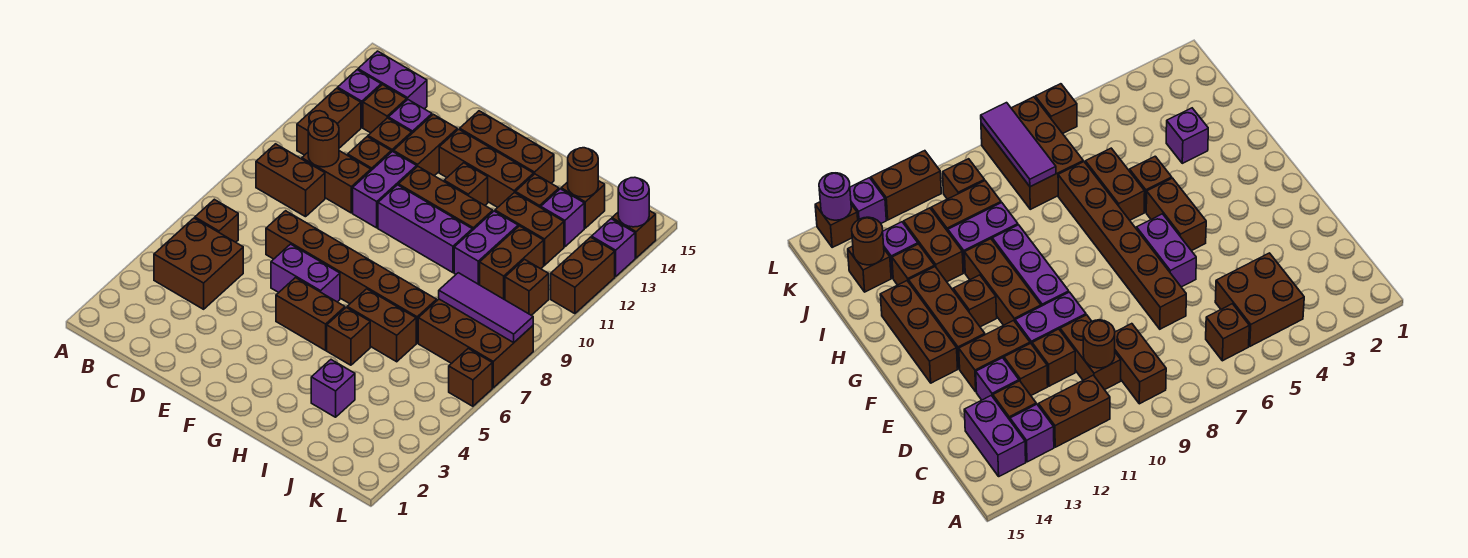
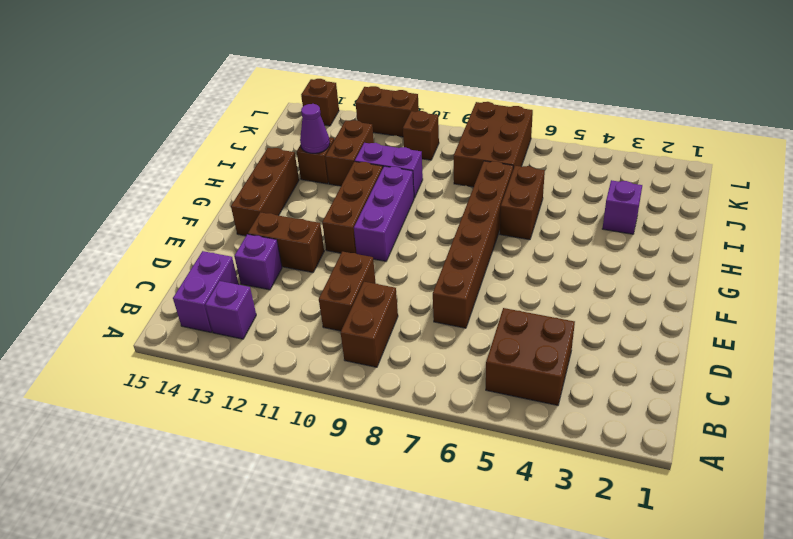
purple 1x1 cone [300,104,330,153] -> none
none -> brown 1x1 brick [195,199,238,242]
none -> brown 1x2 brick [297,88,361,155]
none -> brown 1x1 brick [363,85,407,133]
none -> brown 1x1 brick [348,137,391,170]

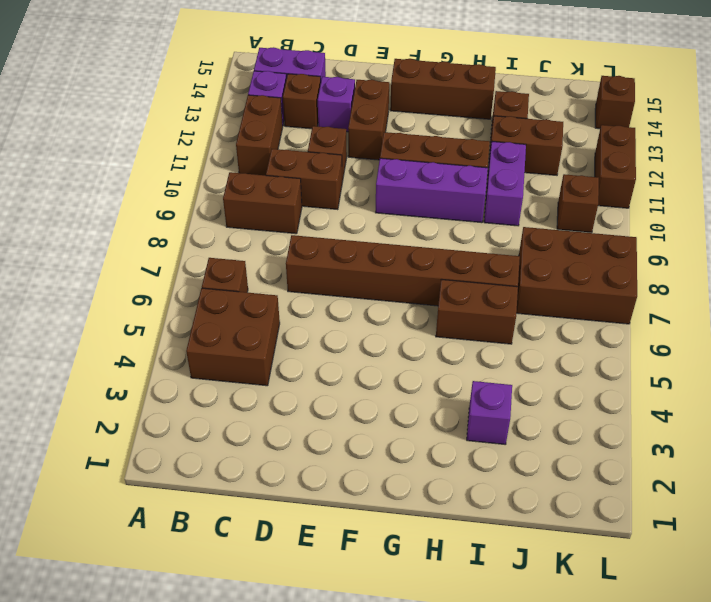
none -> brown 1x1 brick [368,118,412,152]
none -> purple 1x2 brick [271,244,340,302]
none -> purple 1x2 brick [353,151,417,228]
none -> brown 1x2 brick [276,278,345,350]

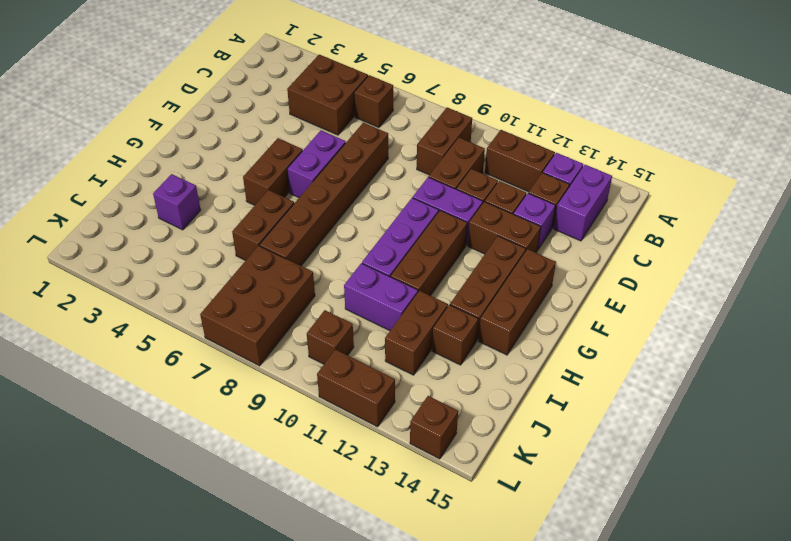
none -> brown 1x1 brick [444,163,488,205]
none -> brown 1x1 brick [327,307,370,365]
none -> brown 1x2 brick [480,226,544,300]
none -> purple 1x1 brick [541,189,584,247]

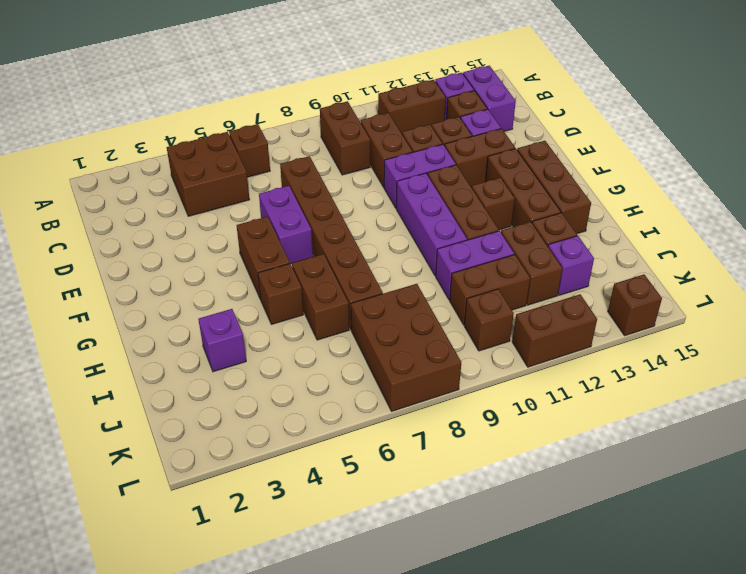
none -> brown 1x1 brick [561,181,605,228]
none -> brown 1x1 brick [449,349,492,406]
none -> purple 1x1 brick [592,219,635,276]
none -> brown 1x1 round brick [308,118,339,167]

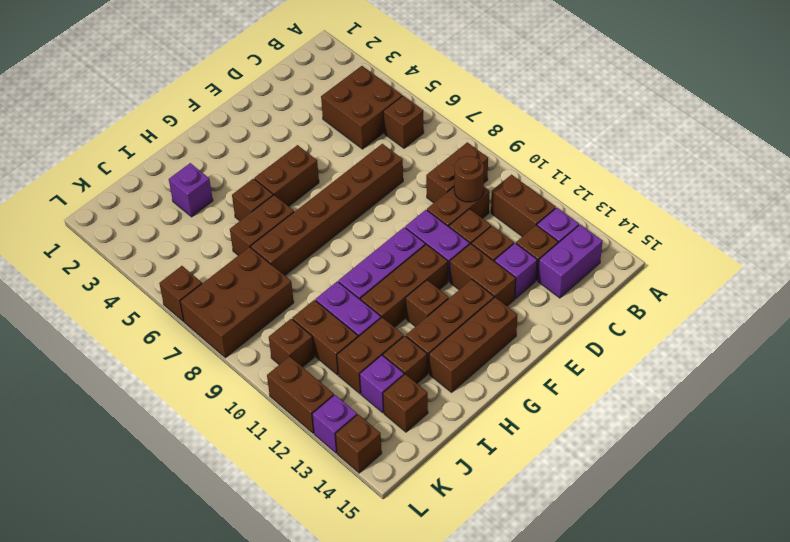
none -> purple 1x2 brick [271,244,340,302]
none -> purple 1x3 tile [439,273,533,342]
none -> brown 1x1 round brick [568,148,598,197]
none -> purple 1x1 round brick [618,177,649,227]

